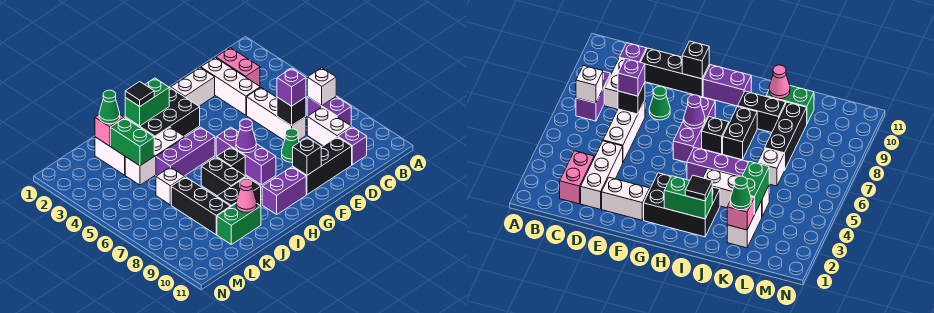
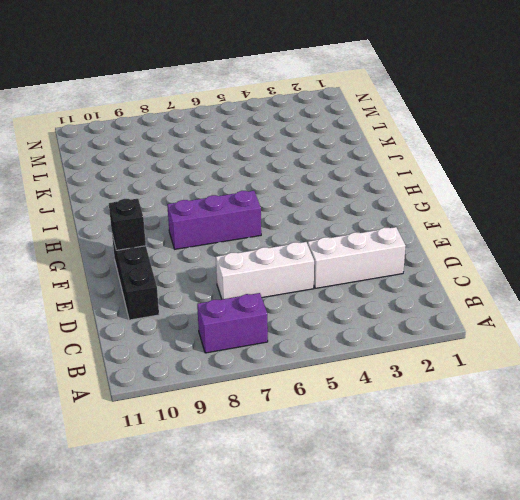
none -> pink 1x2 brick [216,48,260,86]
none -> white 1x2 brick [307,107,351,146]
none -> purple 1x1 brick [338,127,367,165]
none -> white 1x2 brick [171,68,215,106]

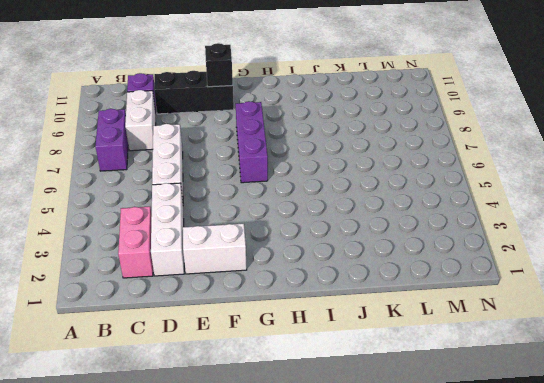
none -> green 1x1 cone [282,129,299,162]
none -> black 2x3 brick [125,88,200,138]
none -> purple 1x2 brick [262,167,306,214]
none -> purple 1x3 brick [156,127,215,176]

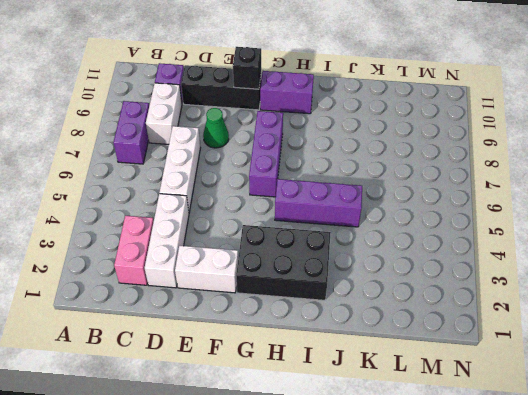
none -> black 1x1 brick [217,147,245,176]
none -> white 1x3 brick [125,127,185,185]
none -> black 1x2 brick [201,157,245,196]
none -> black 1x2 brick [217,177,261,206]

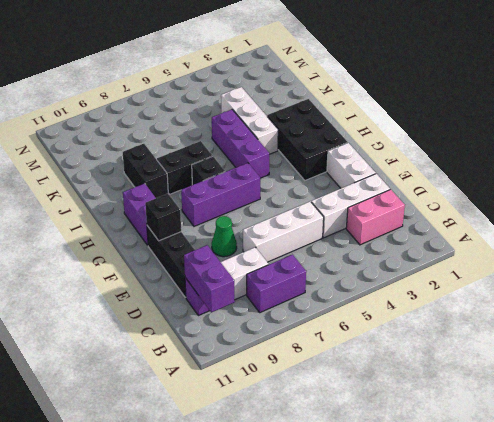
purple 1x2 brick [184,245,235,312] -> none
none -> green 1x2 brick [217,204,261,244]
none -> white 1x2 brick [95,137,125,175]
none -> white 1x1 brick [156,167,185,205]
none -> black 1x3 brick [171,177,231,235]

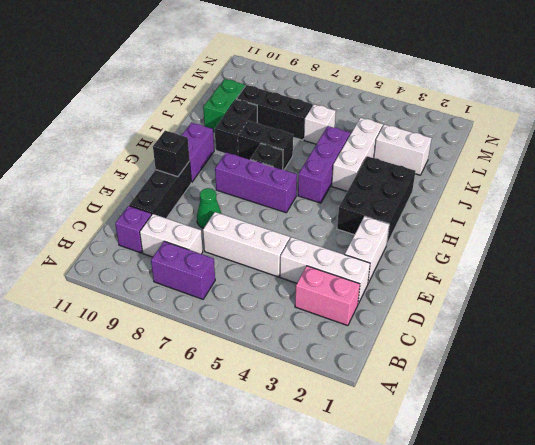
none -> white 1x1 brick [307,68,336,106]
none -> black 1x1 brick [277,97,306,126]
none -> purple 1x1 cone [236,119,256,153]
none -> green 1x2 brick [125,78,169,126]

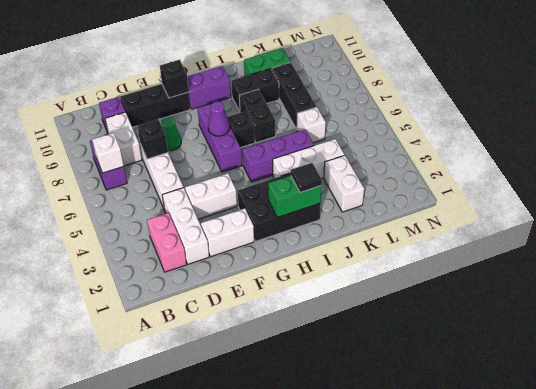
white 1x2 brick [185,173,237,219] -> none
none -> pink 1x1 cone [236,179,257,212]
none -> pink 1x1 brick [95,115,124,146]
none -> green 1x2 brick [110,118,154,166]
none -> purple 1x1 brick [277,68,306,106]

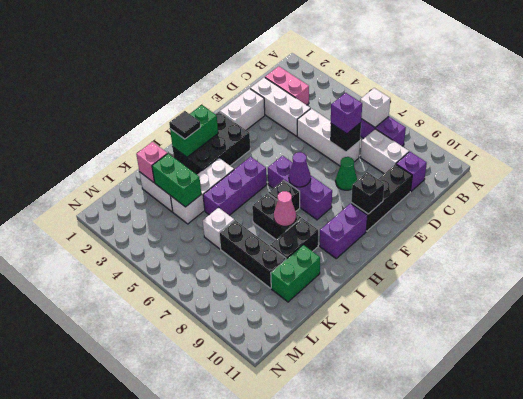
pink 1x1 cone [274,191,296,226] -> pink 1x1 cone moved to [236,179,257,212]
none -> green 1x1 cone [99,90,120,124]

